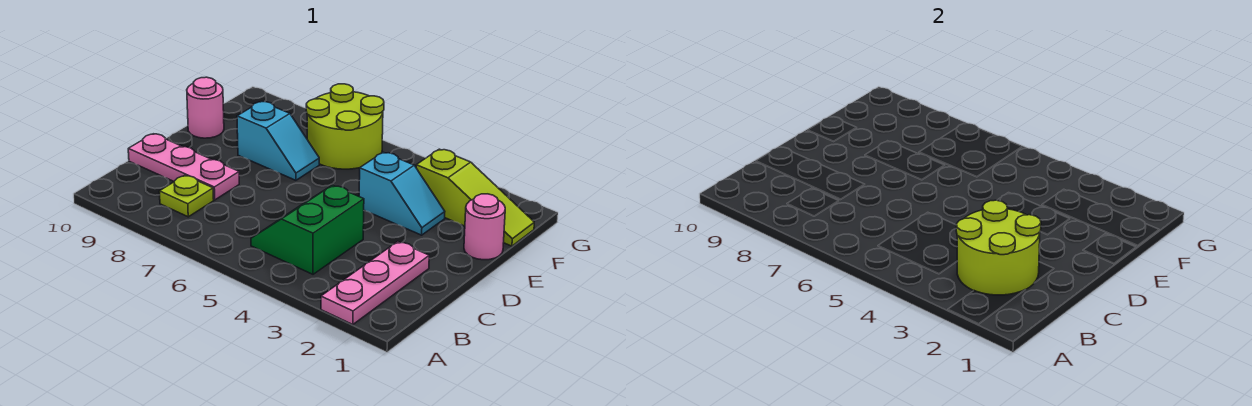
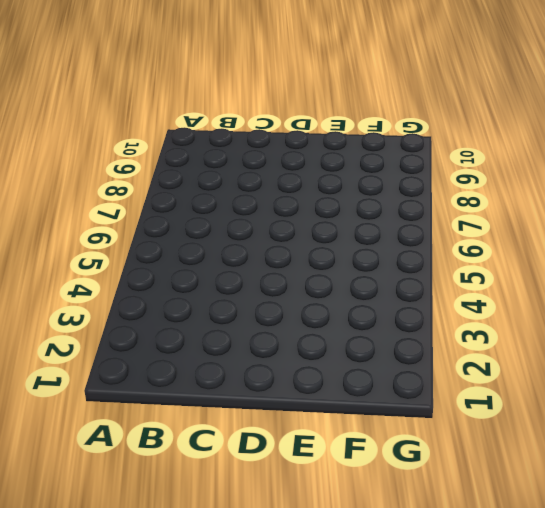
none -> pink 1x3 plate [321,241,429,325]
none -> green 2x2 slope [251,185,364,274]

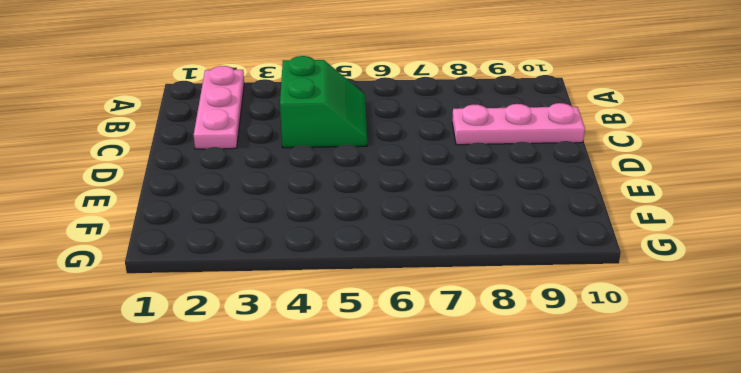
none -> lime 1x1 plate [159,175,214,217]
none -> pink 1x1 round brick [464,194,505,260]

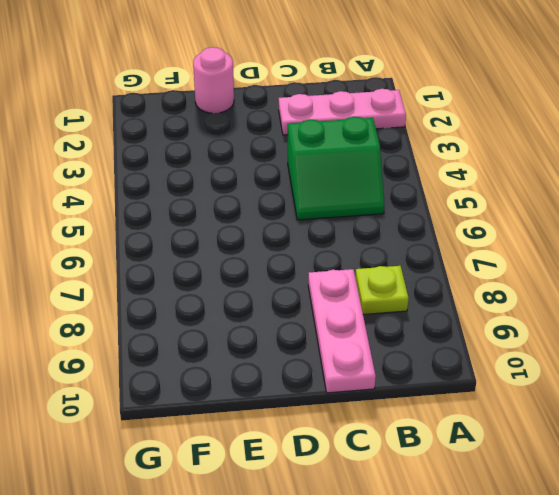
none -> cyan 1x2 slope [359,152,445,235]
none -> cyan 1x2 slope [237,102,319,180]

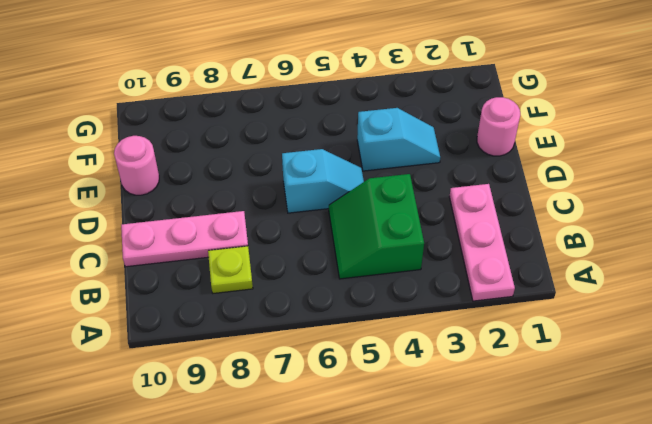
cyan 1x2 slope [282,149,364,213] -> cyan 1x2 slope moved to [237,102,319,180]
none -> lime 1x3 slope [416,149,534,246]
none -> lime 2x2 round brick [306,84,384,169]

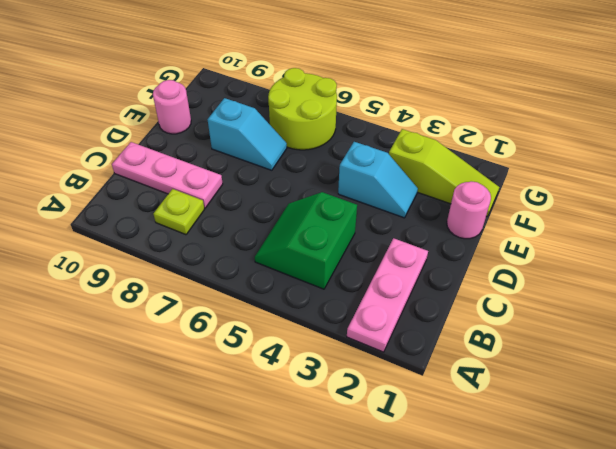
none -> lime 2x2 round brick [956,200,1041,295]

